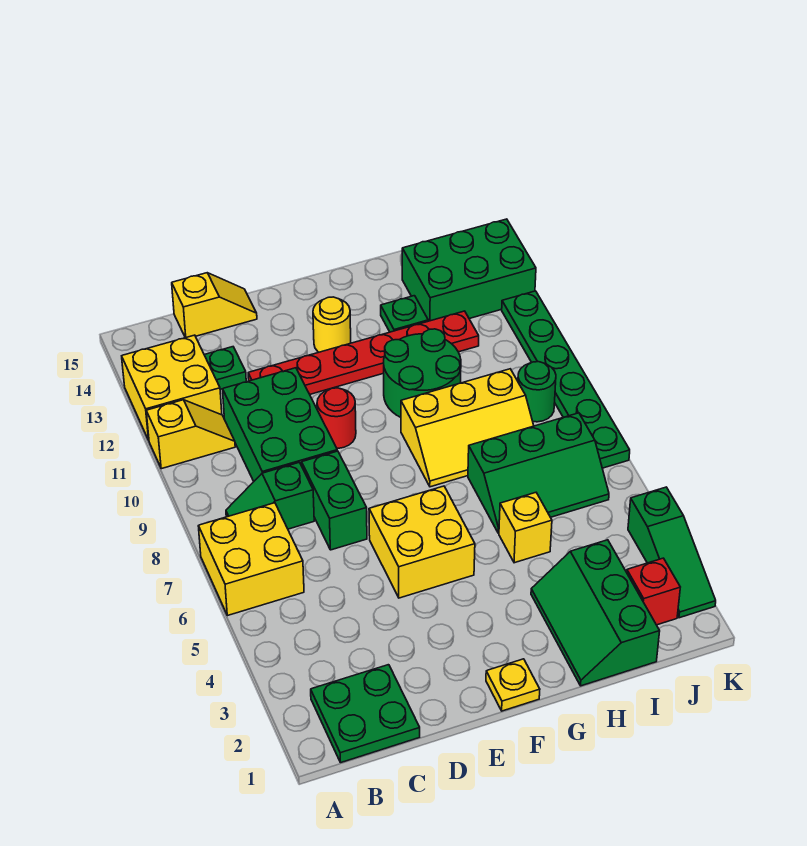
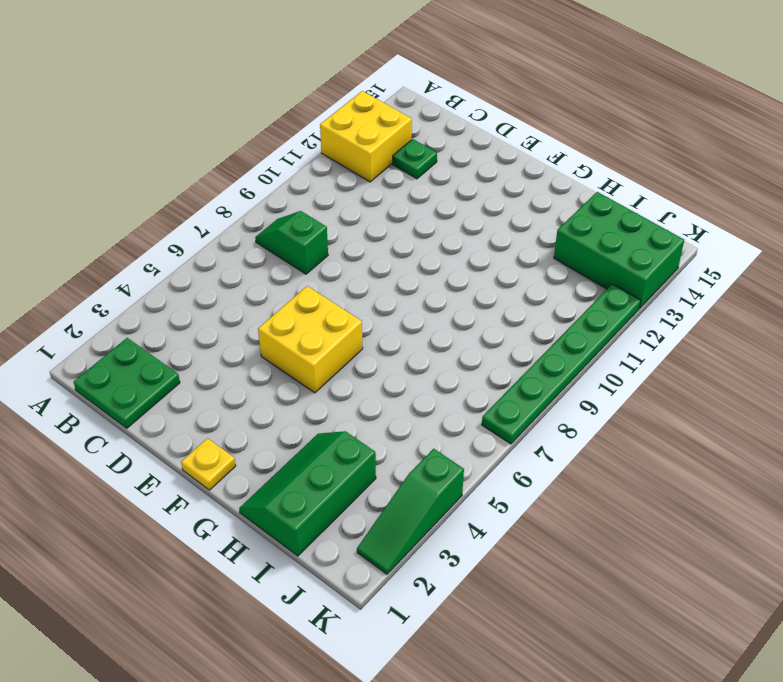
none -> yellow 2x2 brick [198,503,304,616]
none -> yellow 1x2 slope [146,400,235,469]
none -> green 2x3 brick [223,368,337,481]

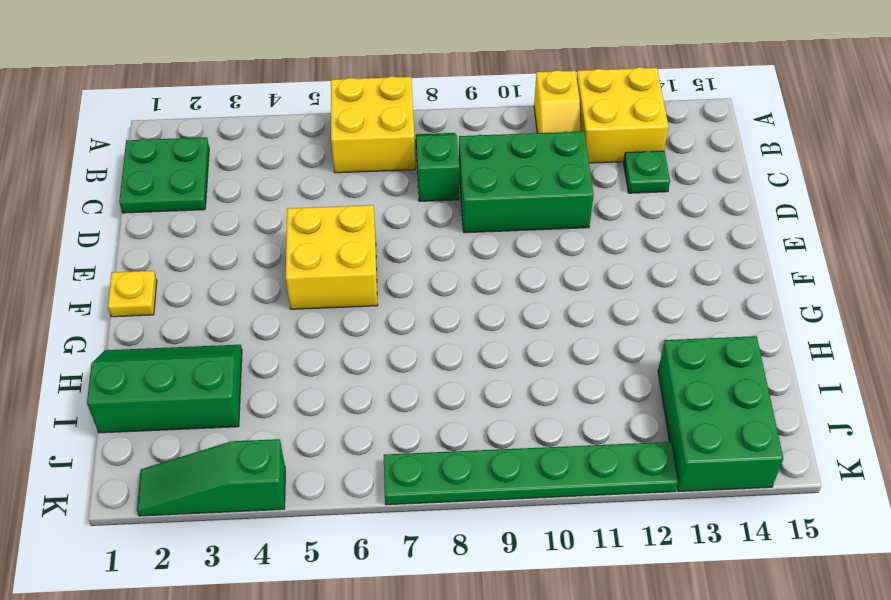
none -> yellow 1x2 slope [172,273,257,338]
none -> green 1x2 brick [302,451,367,550]
none -> red 1x6 plate [248,311,479,394]

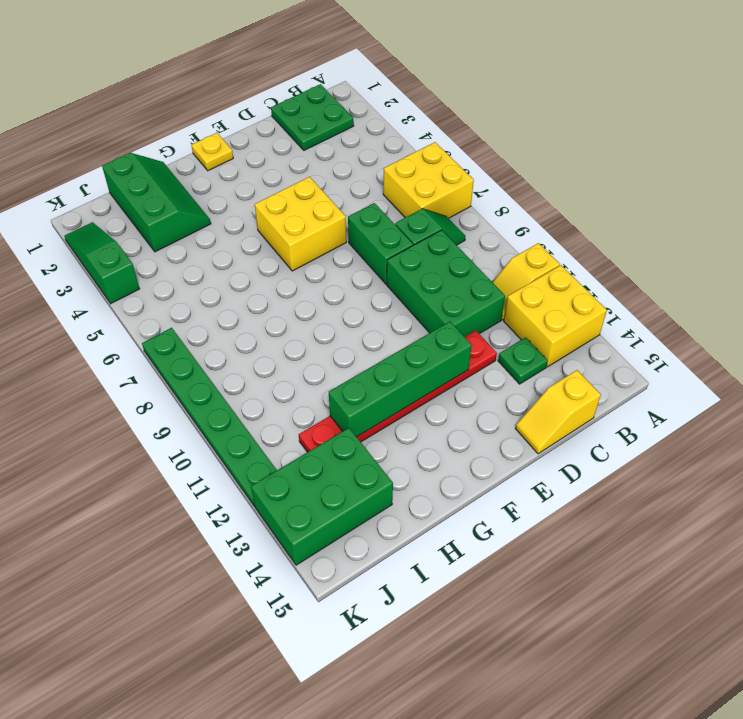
green 1x4 brick [329,322,472,437] -> none
none -> red 1x1 round brick [317,388,356,448]
none -> yellow 1x1 round brick [313,297,351,352]
none -> yellow 2x3 slope [401,369,534,487]

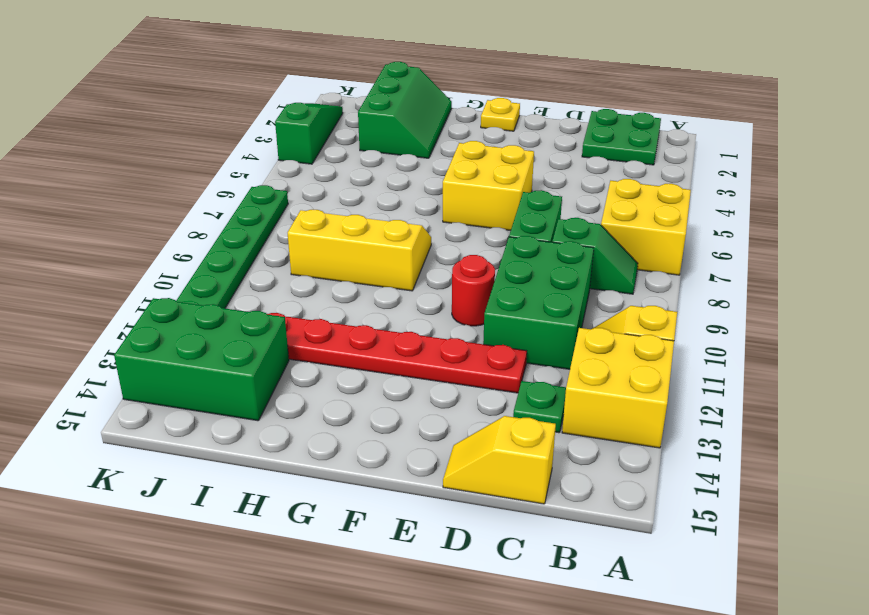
none -> yellow 1x1 round brick [313,297,351,352]
none -> green 2x2 round brick [384,329,461,417]
none -> yellow 1x1 brick [499,493,552,563]

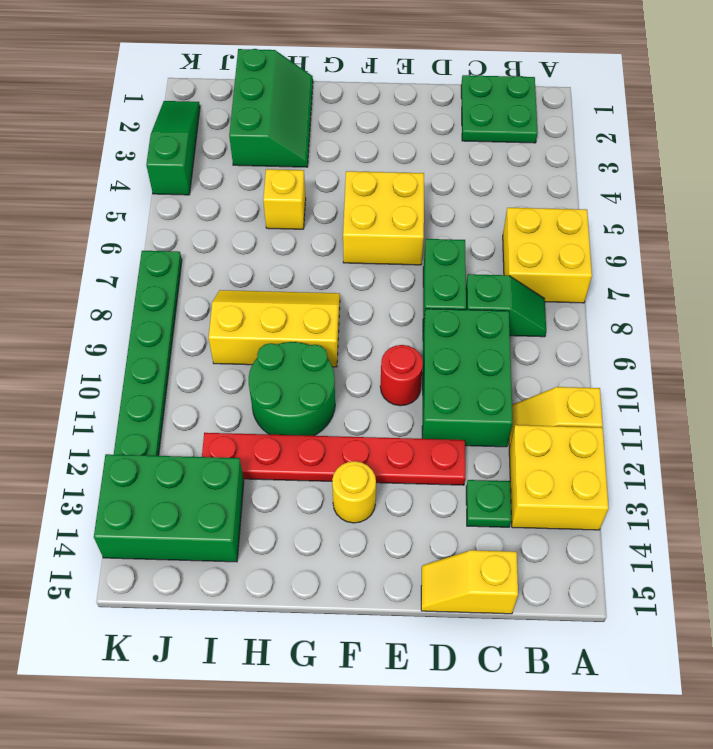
none -> yellow 1x1 plate [486,659,540,711]
none -> green 2x3 slope [468,413,609,533]
none -> green 1x1 plate [381,296,428,332]

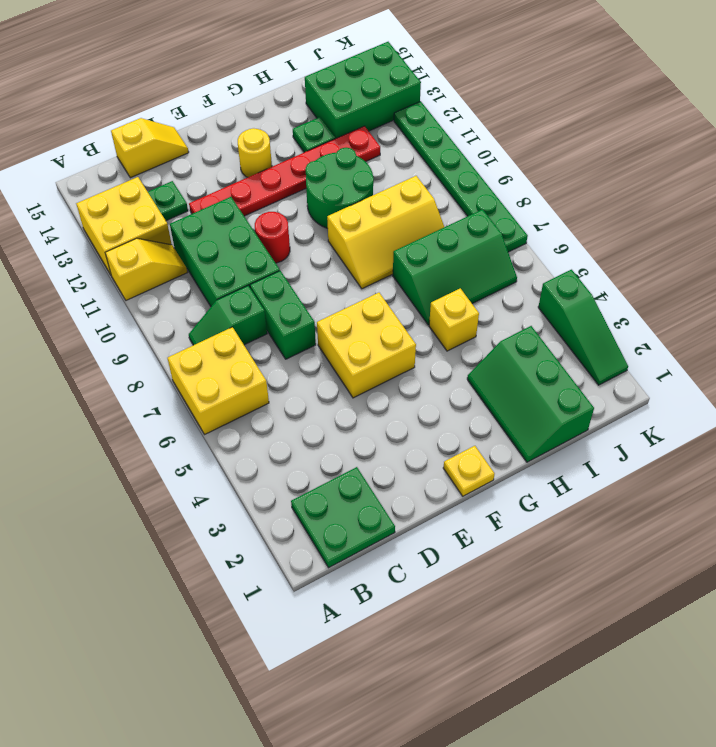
none -> red 1x1 brick [627,558,680,625]
none -> green 1x1 round brick [518,362,556,422]

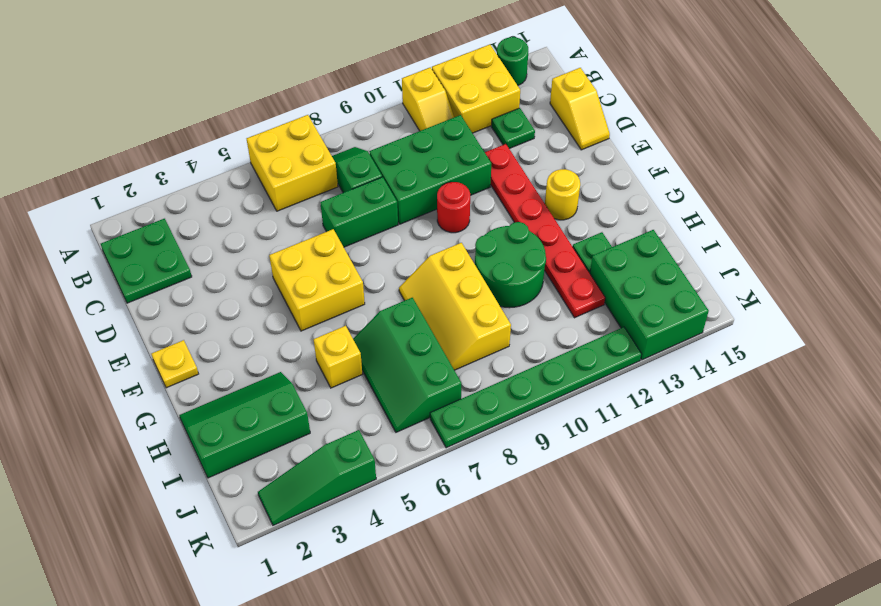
green 1x1 round brick [497,37,528,85] -> green 1x1 round brick moved to [518,362,556,422]
none -> red 1x1 brick [627,558,680,625]

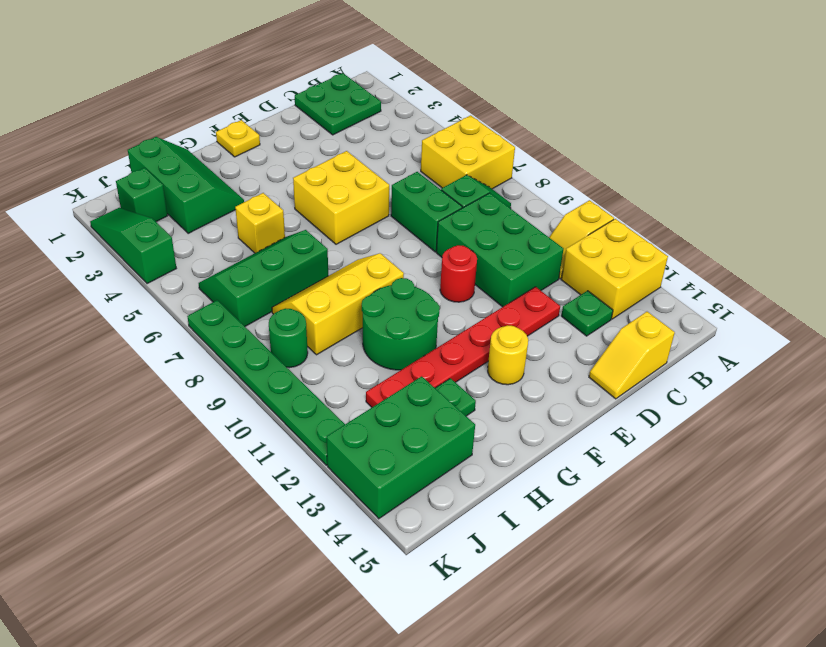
green 1x1 brick [116,168,168,222] -> red 1x1 brick [627,558,680,625]

